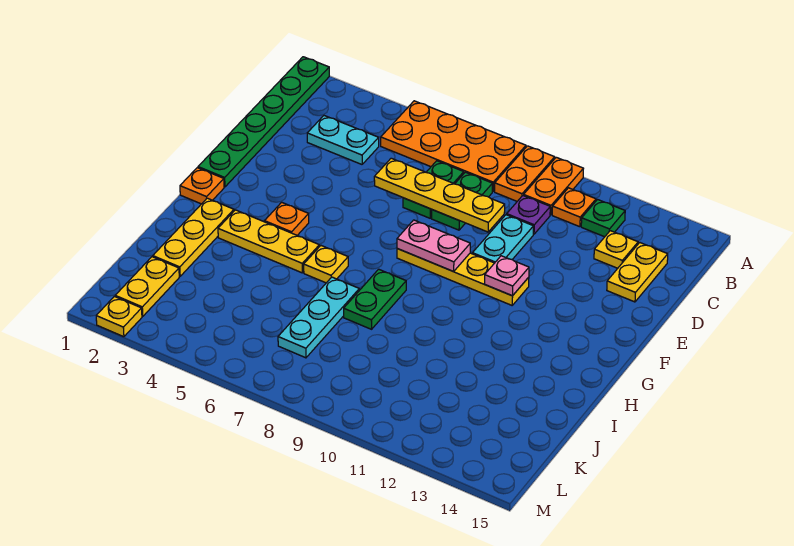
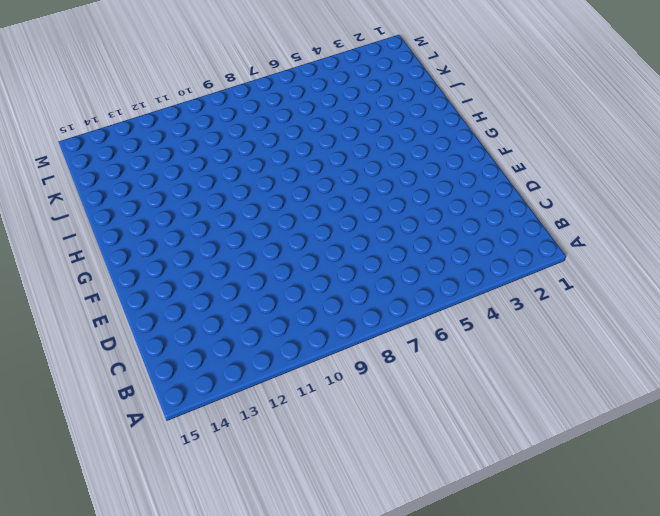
none -> green 1x6 plate [198,57,329,187]
none -> orange 2x4 plate [381,101,526,192]
none -> orange 1x2 plate [495,146,555,201]

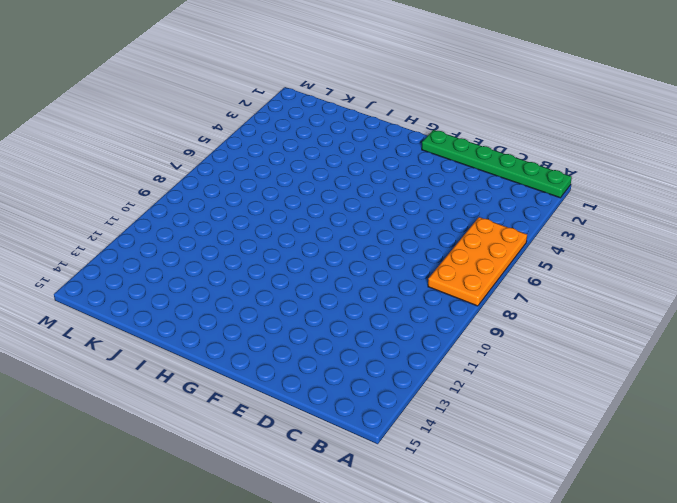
none -> orange 1x2 plate [495,146,555,201]
none -> orange 1x2 plate [524,157,583,215]
none -> orange 1x1 plate [552,188,596,227]

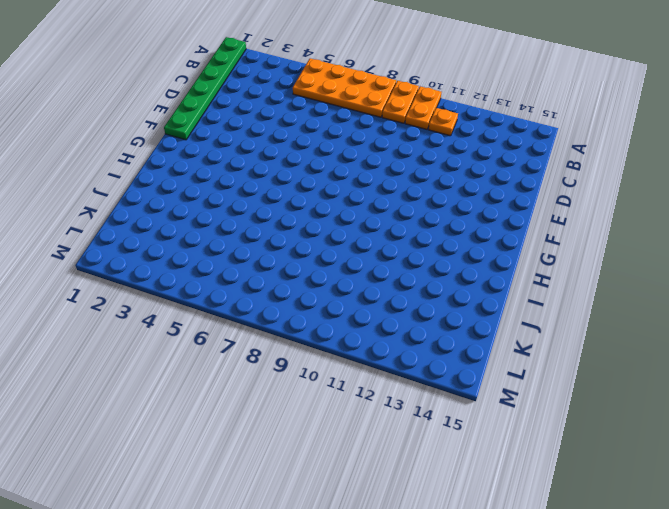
none -> green 1x1 plate [581,200,625,237]
none -> cyan 1x2 plate [307,116,379,164]
none -> green 1x2 plate [403,161,464,218]

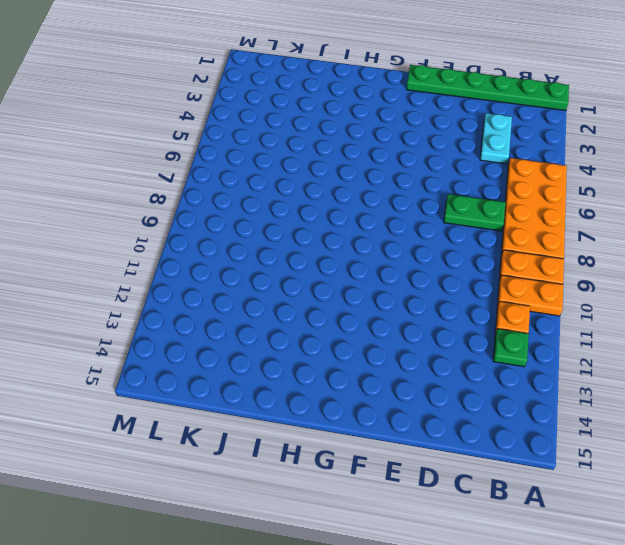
none -> green 1x2 plate [432,172,492,230]
none -> purple 1x1 plate [507,195,550,234]
none -> yellow 1x1 plate [594,231,638,268]

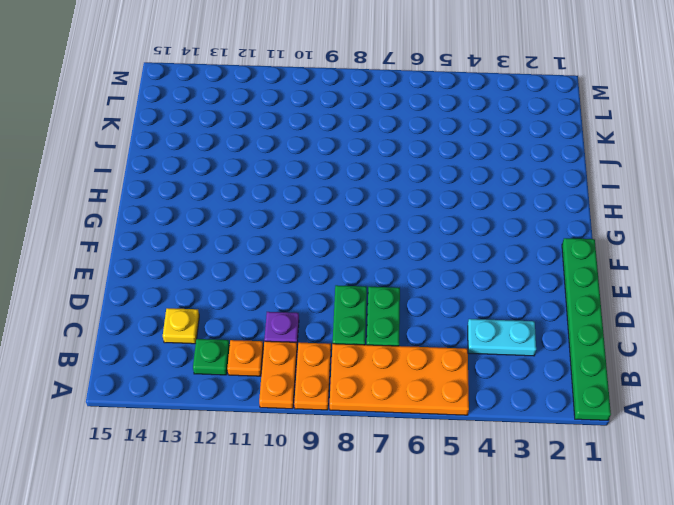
none -> yellow 1x2 plate [607,243,668,302]
none -> cyan 1x2 plate [472,215,534,263]
none -> yellow 1x4 plate [397,249,529,305]

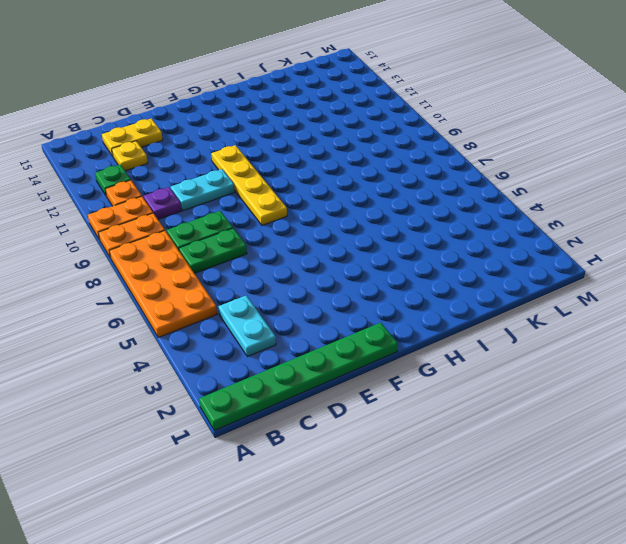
none -> orange 1x1 plate [180,168,224,204]
none -> orange 1x1 plate [265,202,309,235]
none -> yellow 1x3 plate [153,198,234,276]

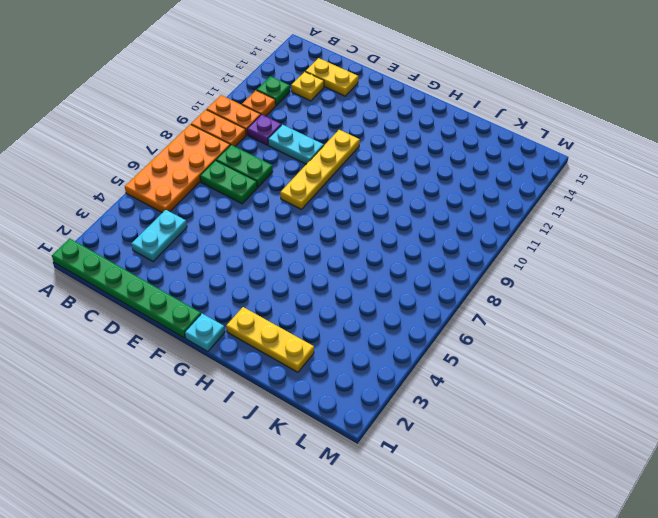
cyan 1x1 plate [185,314,225,351] -> orange 1x1 plate [180,168,224,204]
none -> orange 1x1 plate [265,202,309,235]
none -> yellow 1x3 plate [218,210,319,273]
none -> yellow 1x1 plate [304,246,348,283]

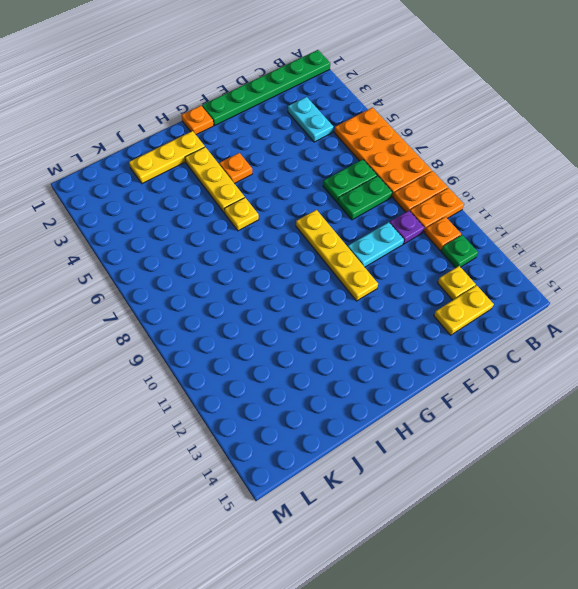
none -> green 1x2 plate [344,269,406,329]
none -> cyan 1x3 plate [278,277,359,358]
none -> yellow 1x2 plate [115,257,179,316]

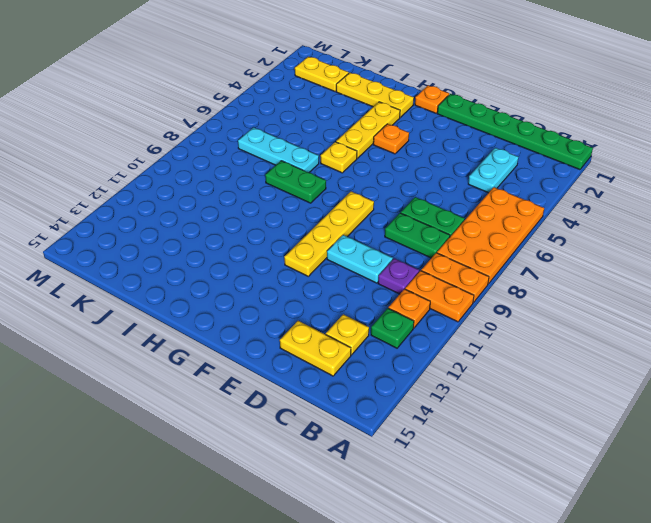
none -> yellow 1x1 plate [96,296,142,337]
none -> yellow 1x4 plate [374,158,505,232]
none -> pink 1x2 plate [397,220,470,271]

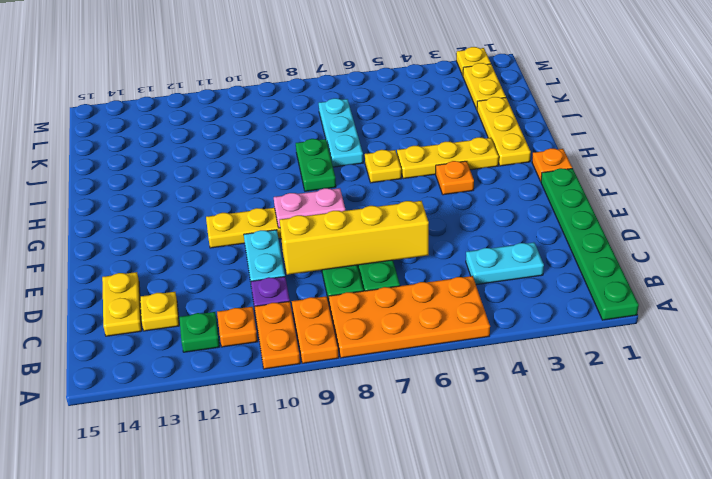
yellow 1x4 brick [280,201,429,275] -> yellow 1x4 plate [374,158,505,232]
none -> pink 1x1 plate [484,256,529,296]

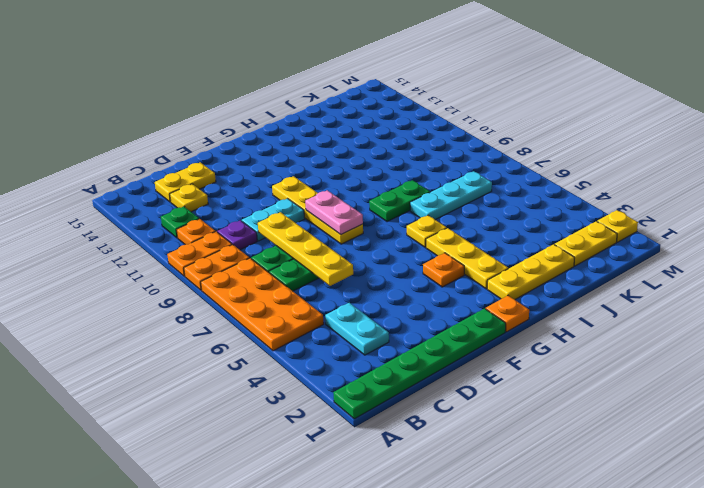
none -> pink 1x1 plate [484,256,529,296]

